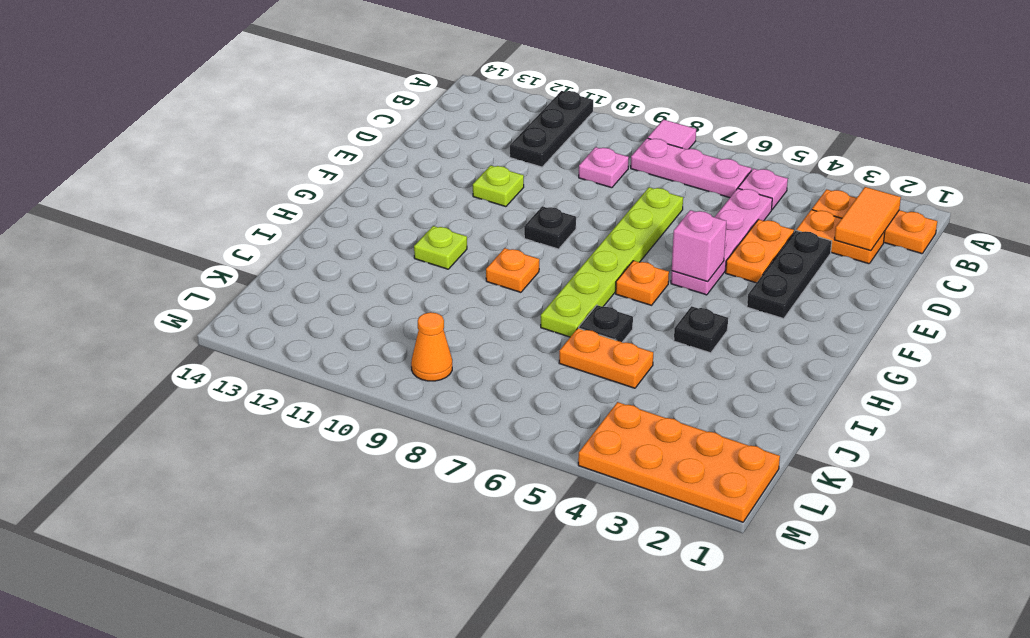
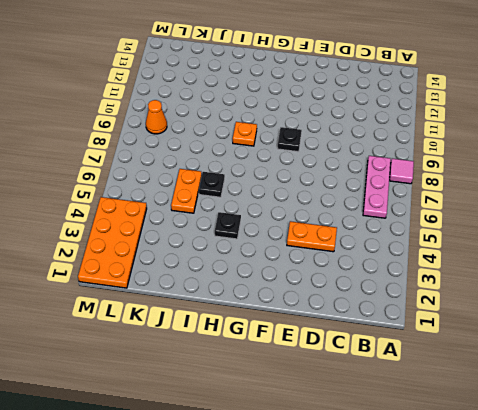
none -> black 1x3 plate [510,91,593,167]
none -> orange 1x3 plate [812,189,937,254]
none -> pink 1x1 plate [738,169,788,209]

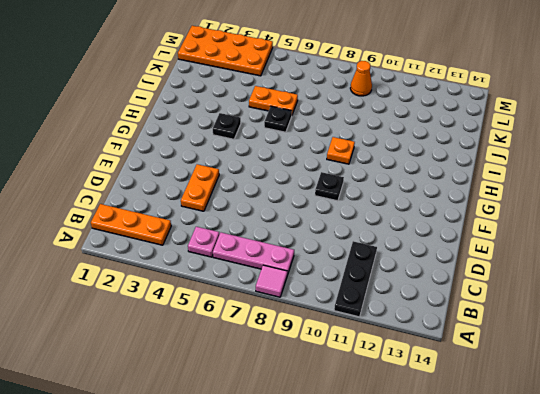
none -> orange 1x2 plate [796,210,885,264]
none -> pink 1x4 plate [671,188,772,295]
none -> pink 1x1 plate [579,147,629,188]

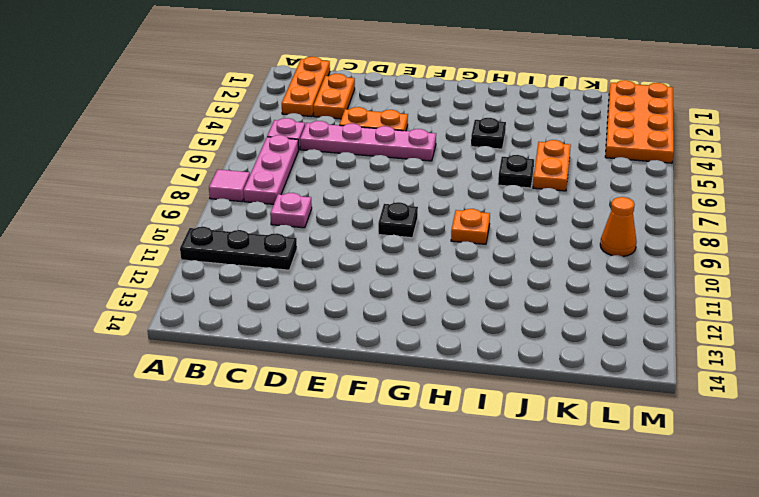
none -> black 1x3 plate [747,231,832,319]
none -> lime 1x6 plate [541,187,683,337]
none -> lime 1x1 plate [473,165,524,207]

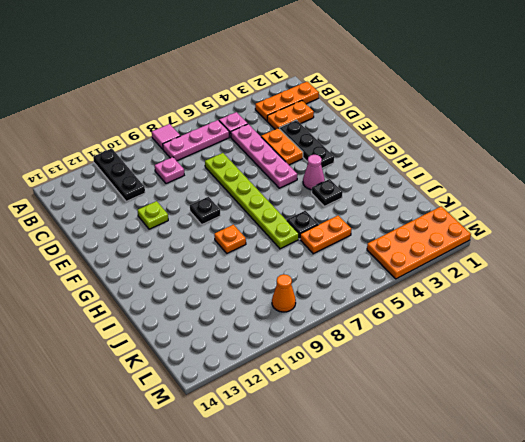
pink 1x1 cone [303,155,325,190] -> none
none -> orange 1x1 plate [616,261,669,305]
none -> lime 1x1 plate [414,226,467,269]
none -> orange 1x2 tile [834,187,901,251]

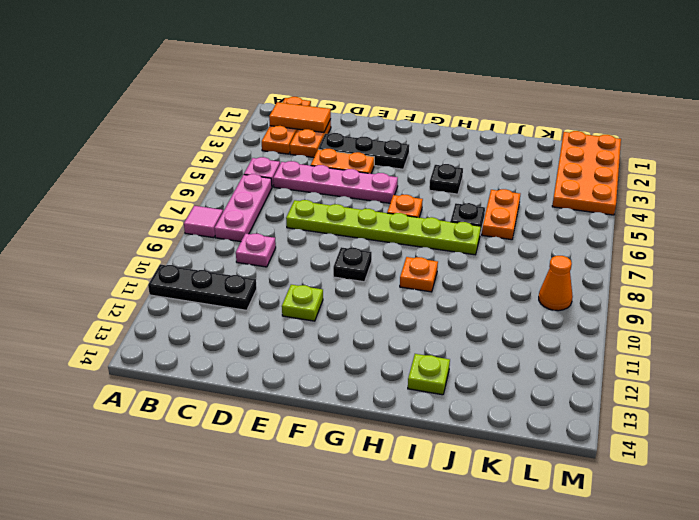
lime 1x1 plate [408,354,450,395] -> lime 1x1 plate moved to [414,226,467,269]
none -> pink 1x1 brick [672,210,726,281]

